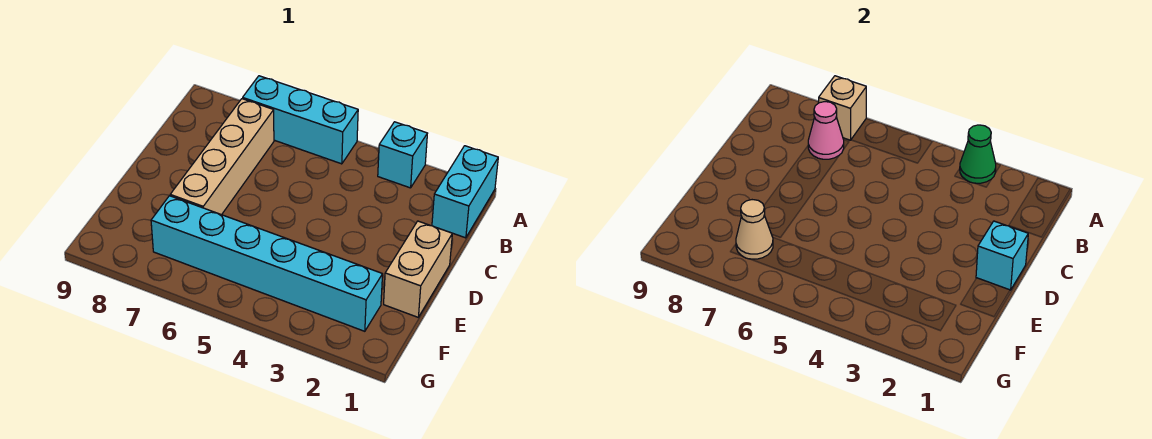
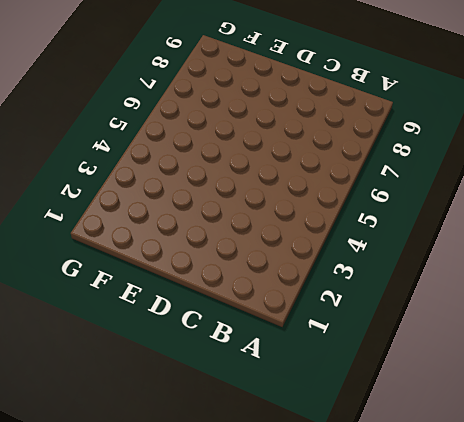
none -> cyan 1x2 brick [432,146,498,238]
none -> cyan 1x1 brick [378,122,427,188]

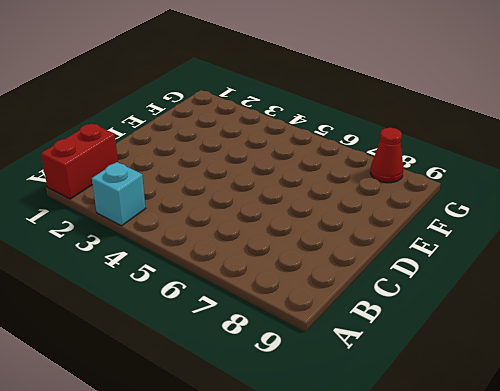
red 1x2 brick [41,123,118,199] -> cyan 1x2 brick [432,146,498,238]
red 1x1 cone [370,128,403,183] -> none
none -> cyan 1x3 brick [243,76,358,164]
none -> tan 1x4 brick [170,99,274,215]

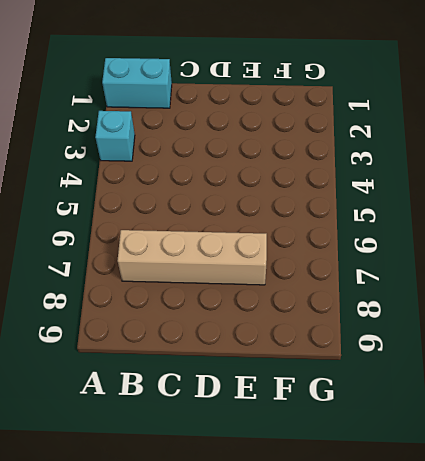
none -> cyan 1x3 brick [243,76,358,164]
none -> tan 1x2 brick [384,221,452,317]

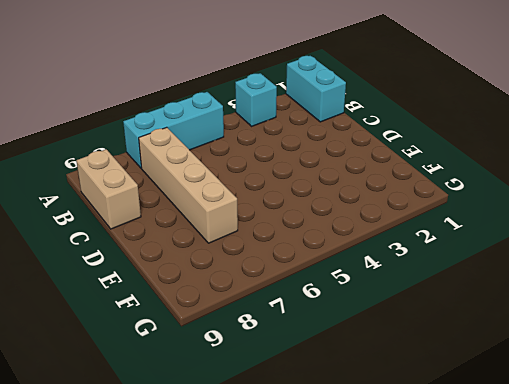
tan 1x2 brick [76,149,141,229] -> tan 1x2 brick moved to [384,221,452,317]
none -> cyan 1x6 brick [151,196,383,331]
none -> green 1x1 cone [960,125,996,183]

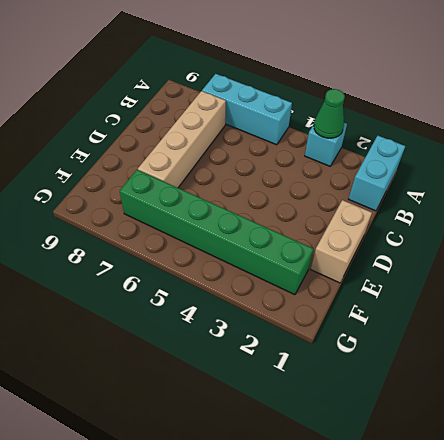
green 1x6 brick [120,170,313,295] -> cyan 1x6 brick [151,196,383,331]
none -> tan 1x1 brick [819,76,866,140]
none -> pink 1x1 cone [808,102,844,159]

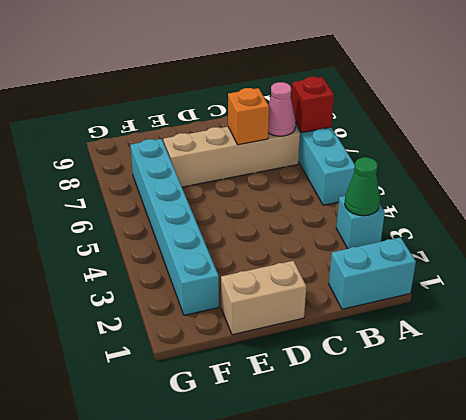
red 1x1 brick [292,77,334,133] -> tan 1x1 brick [819,76,866,140]
orange 1x1 brick [228,88,269,145] -> none
none -> cyan 1x1 brick [976,221,1028,290]
none -> tan 1x1 cone [736,200,773,259]

